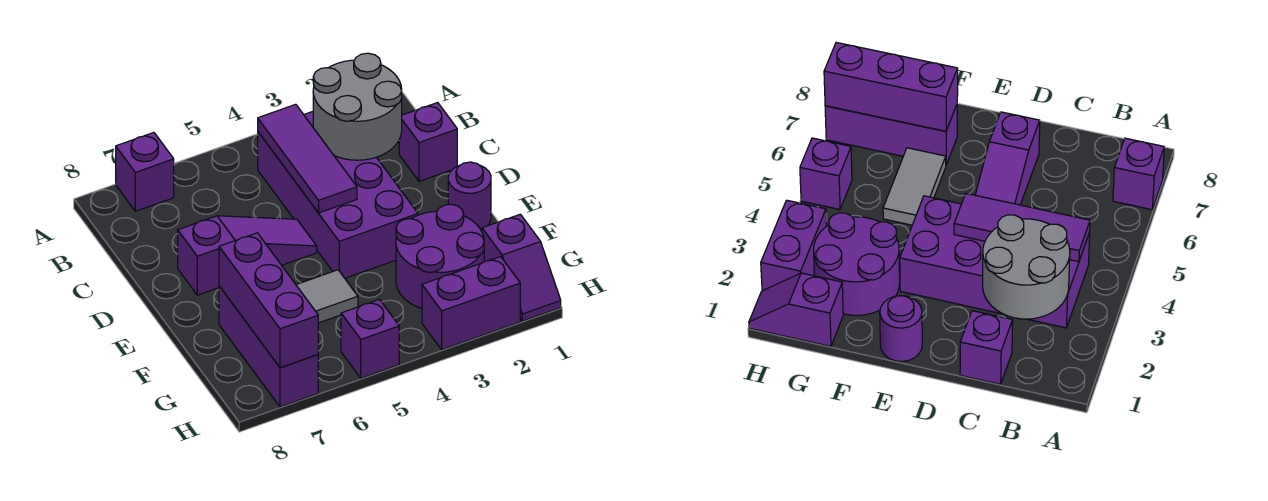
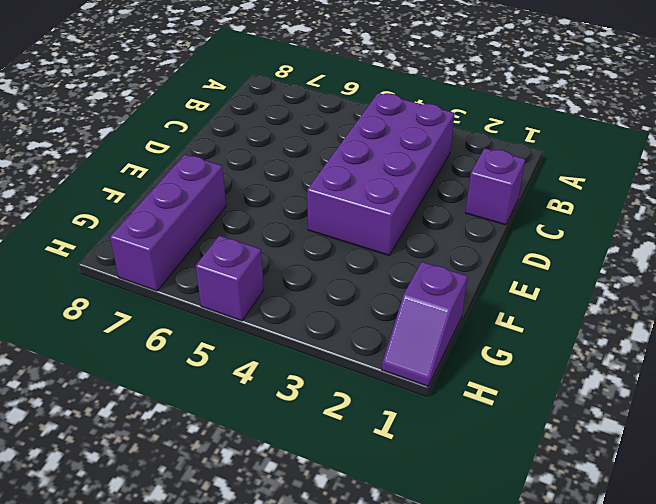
none -> purple 1x1 brick [116,133,174,211]
none -> purple 1x3 slope [178,216,317,295]
none -> purple 1x1 round brick [448,162,491,230]

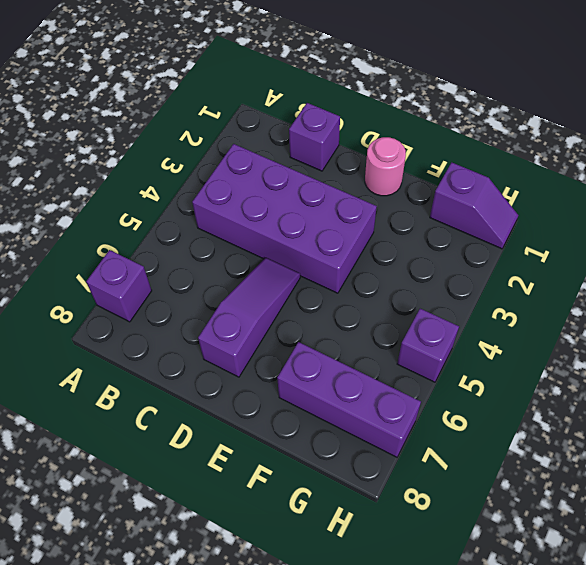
pink 1x1 round brick [365,137,406,196] -> purple 1x1 round brick [448,162,491,230]
none -> purple 2x2 round brick [396,204,484,308]
none -> grey 1x2 tile [296,270,358,323]
none -> purple 1x2 brick [422,257,520,350]

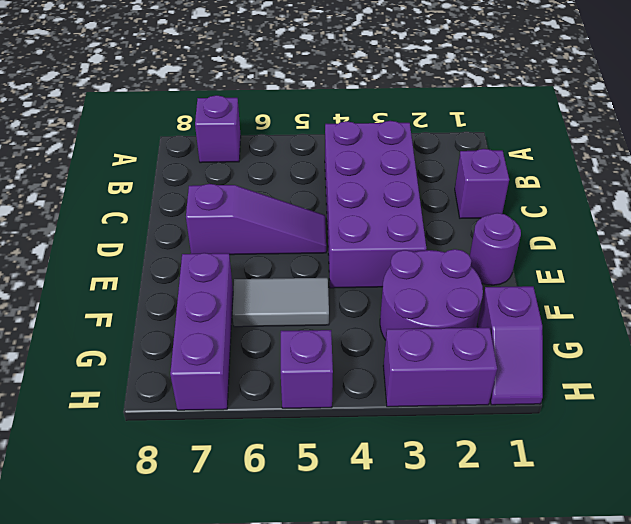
none -> grey 2x2 round brick [313,53,402,160]
none -> purple 1x3 tile [258,104,357,213]
none -> purple 1x3 brick [219,233,318,368]

